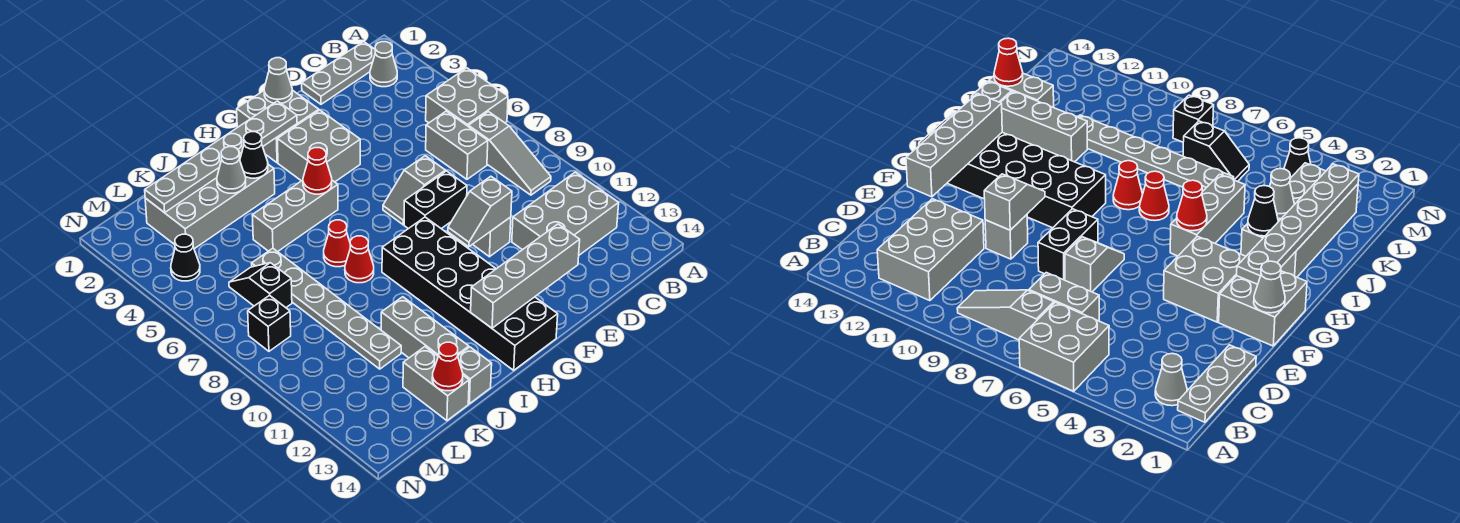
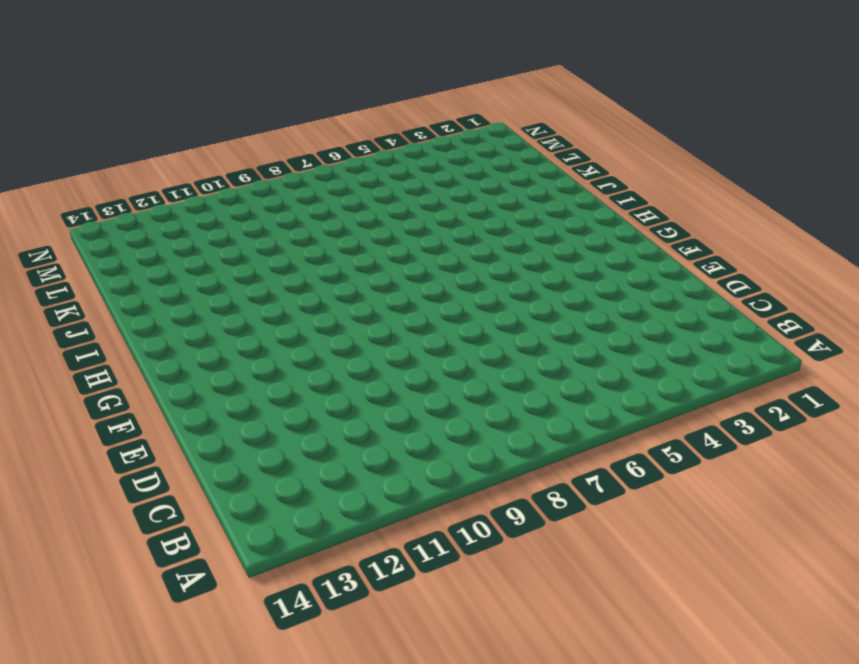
none -> grey 2x2 brick [426,68,508,126]
none -> grey 1x3 plate [302,41,375,104]
none -> grey 1x1 cone [370,42,397,87]
none -> grey 1x3 slope [468,112,551,195]

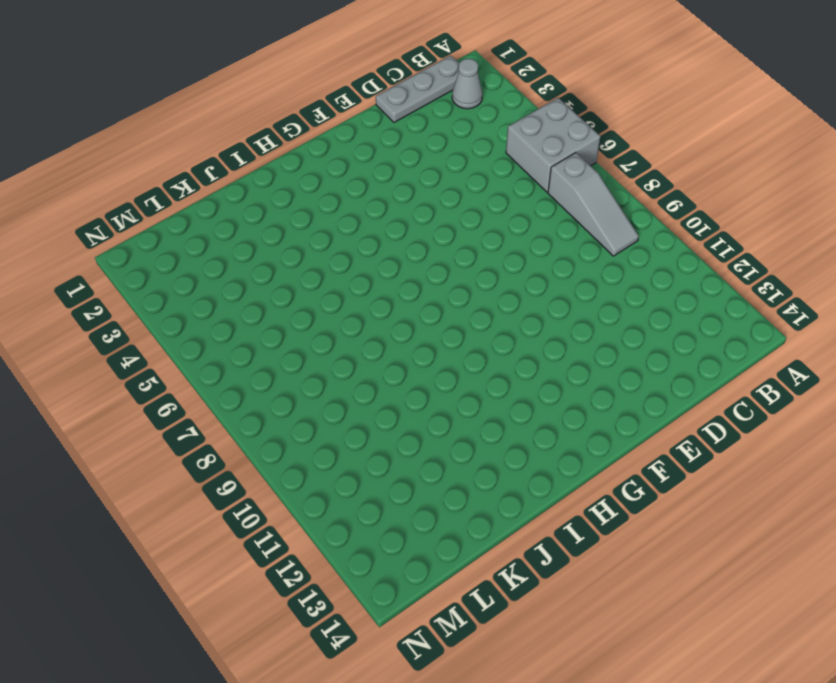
none -> grey 2x3 brick [512,172,619,255]
none -> grey 1x2 brick [426,111,488,179]
none -> grey 1x2 slope [383,156,445,225]
none -> black 1x2 brick [404,171,467,229]

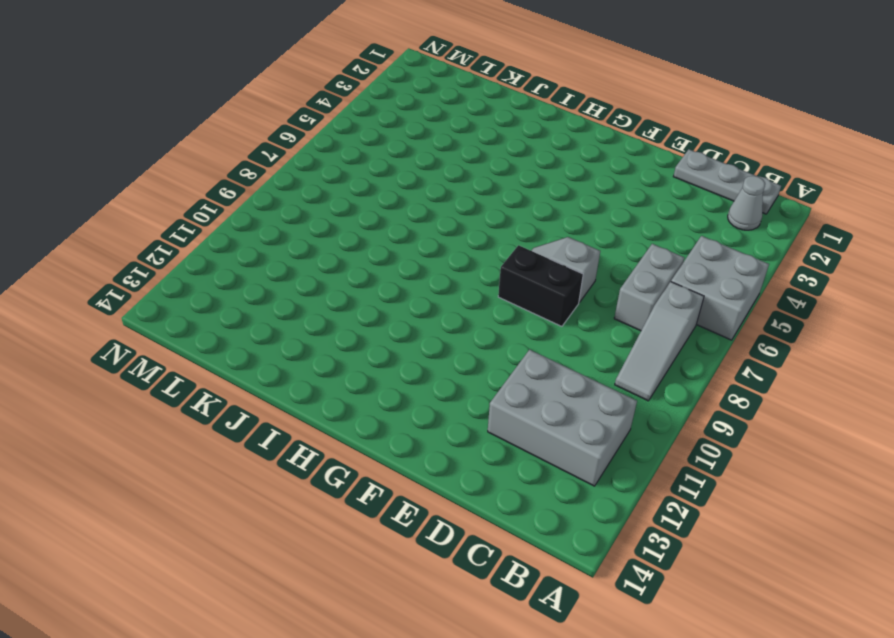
none -> grey 1x1 brick [472,217,511,257]
none -> grey 2x2 brick [237,90,319,163]
none -> grey 2x2 brick [277,110,360,182]
none -> black 2x6 brick [382,217,558,370]

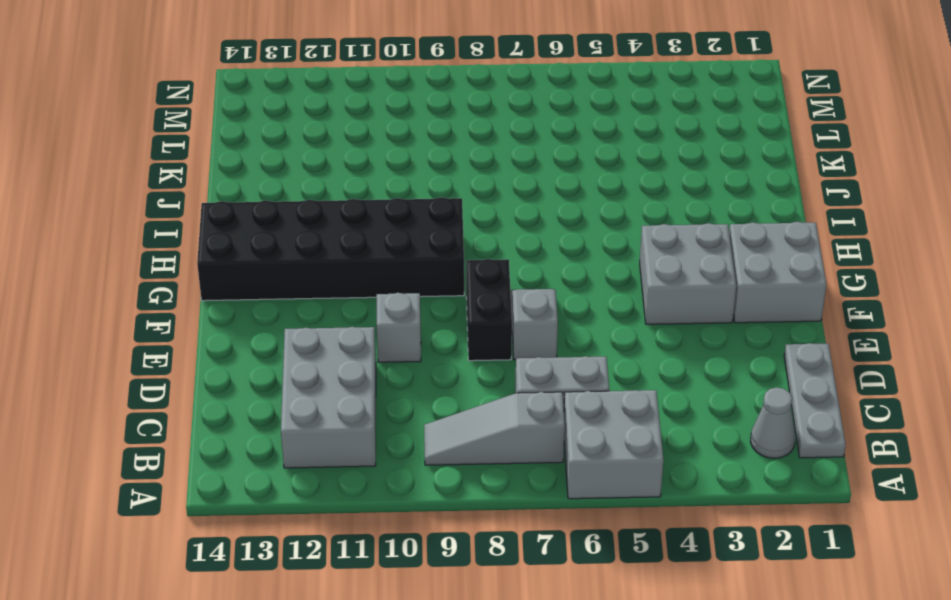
none -> grey 1x3 brick [252,180,338,252]
none -> grey 2x4 brick [145,164,275,249]
none -> red 1x1 cone [324,220,350,267]
none -> red 1x1 cone [345,236,374,283]

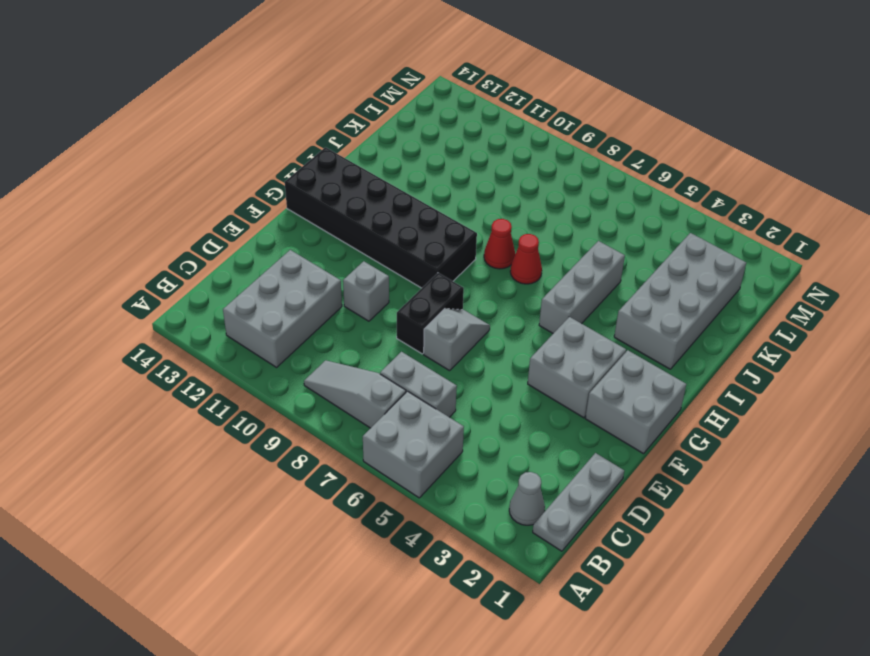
none -> grey 1x3 brick [381,297,469,358]
none -> grey 1x1 brick [458,347,492,404]
none -> grey 1x6 plate [252,248,401,369]
none -> grey 1x2 brick [403,347,469,421]

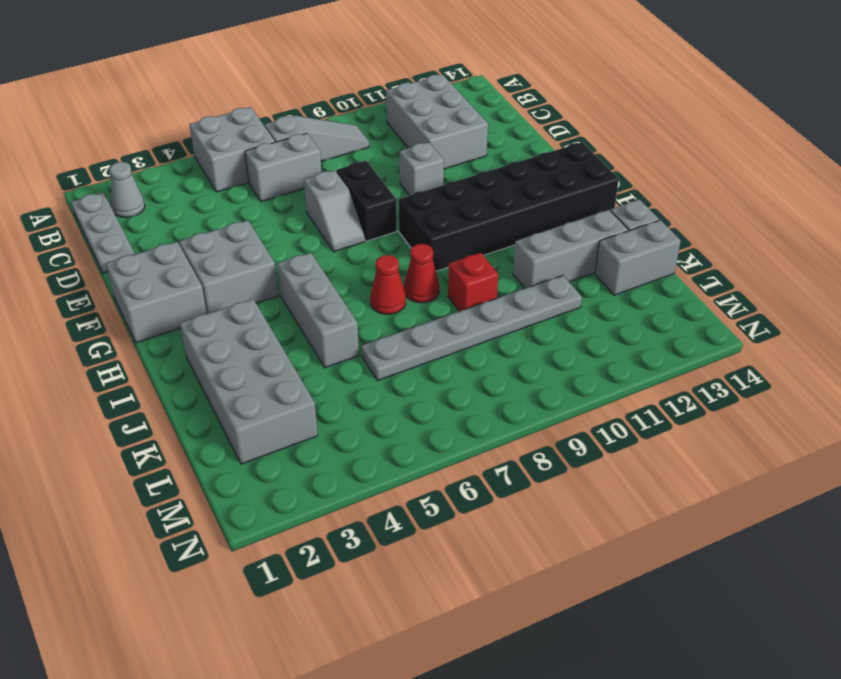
red 1x1 brick [448,253,498,311] -> none
none -> black 1x2 slope [229,263,292,308]
none -> black 1x1 cone [171,234,200,281]
none -> black 1x1 brick [248,295,291,351]
none -> grey 1x2 slope [448,176,512,247]

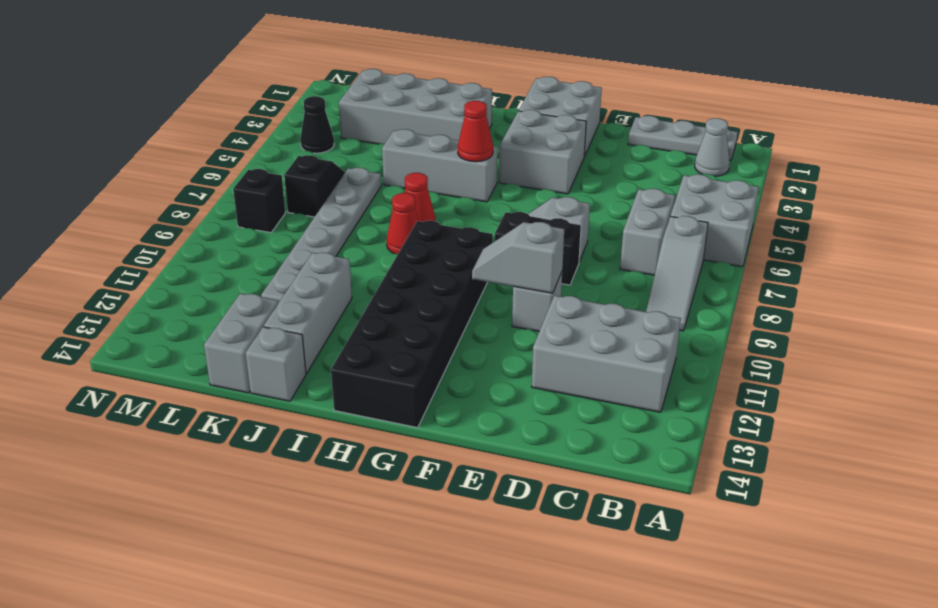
none -> grey 1x4 brick [471,224,580,328]
none -> grey 1x1 cone [264,58,292,103]
none -> grey 1x6 plate [145,101,297,213]
none -> black 1x1 cone [240,132,268,178]

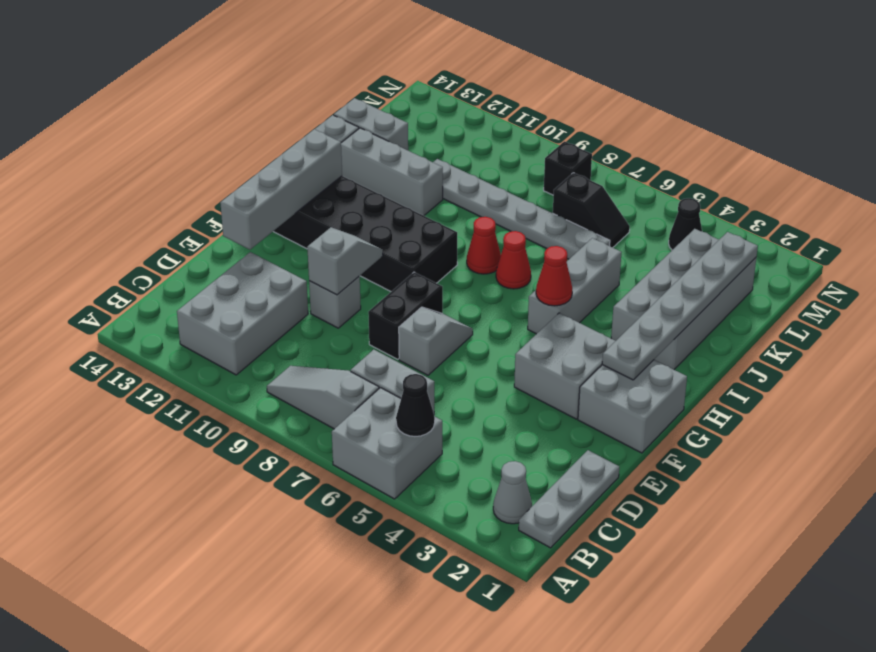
black 1x1 cone [396,374,435,436] -> black 1x1 cone moved to [240,132,268,178]
none -> grey 1x1 cone [264,58,292,103]
none -> grey 1x1 cone [217,147,246,193]
none -> red 1x1 cone [432,342,463,391]

